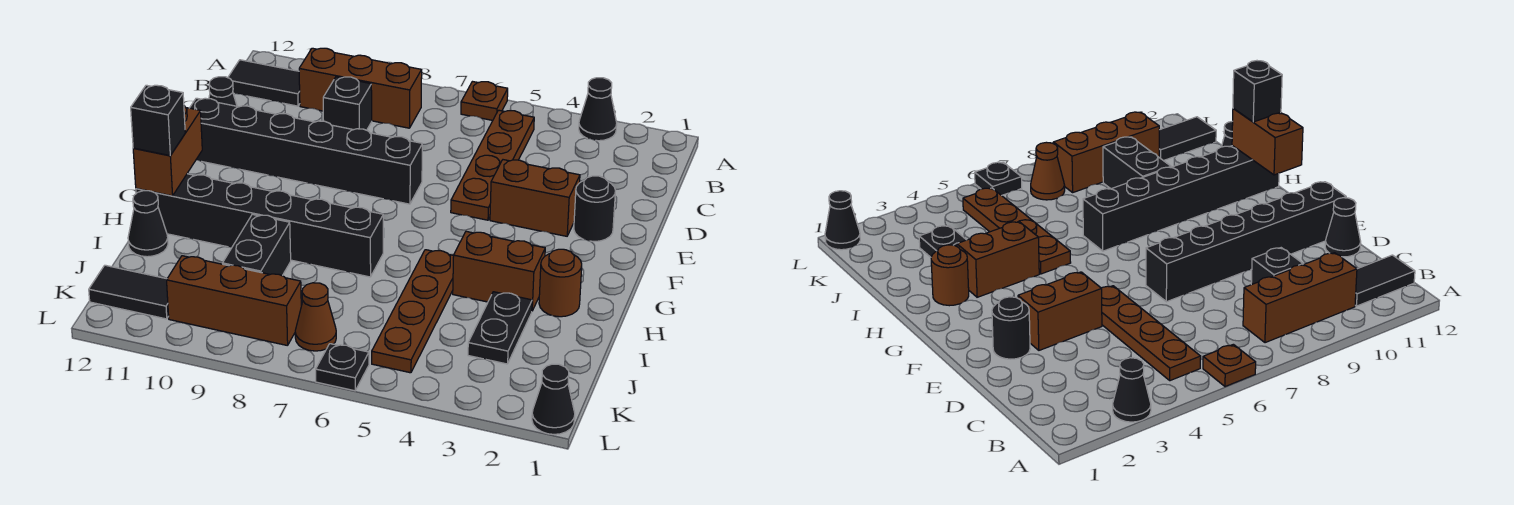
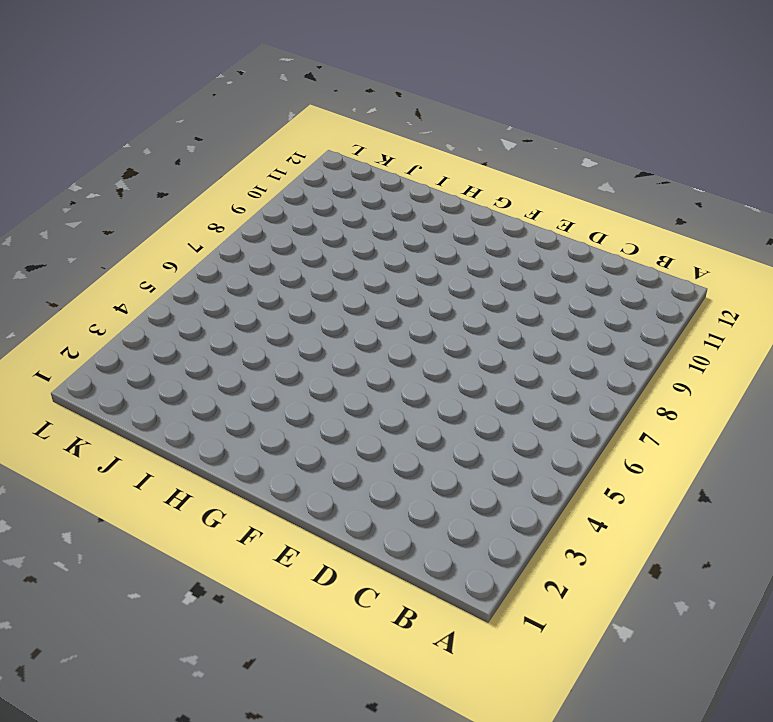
none -> black 1x1 cone [579,78,617,141]
none -> brown 1x1 plate [461,82,508,120]
none -> brown 1x4 plate [451,110,534,220]

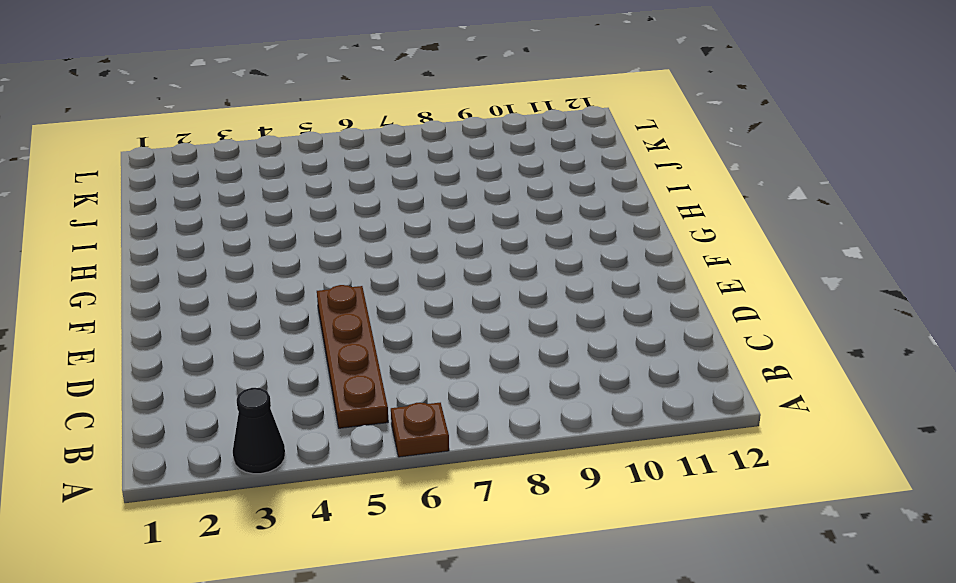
none -> brown 1x3 brick [299,48,422,128]
none -> black 1x2 tile [228,60,300,106]
none -> black 1x1 brick [323,77,372,130]

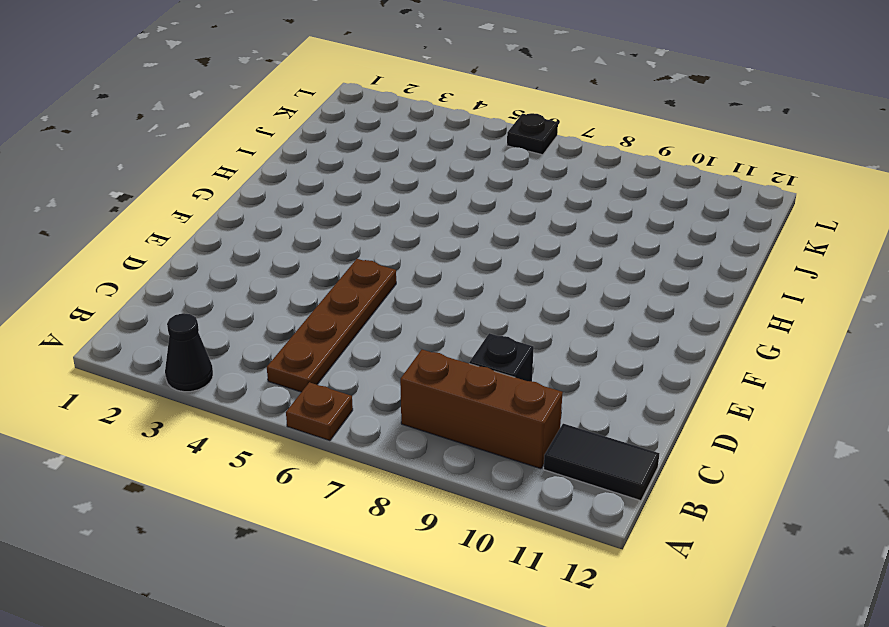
none -> black 1x1 cone [209,77,237,106]
none -> black 1x1 round brick [574,176,616,242]
none -> brown 1x2 brick [490,160,580,236]

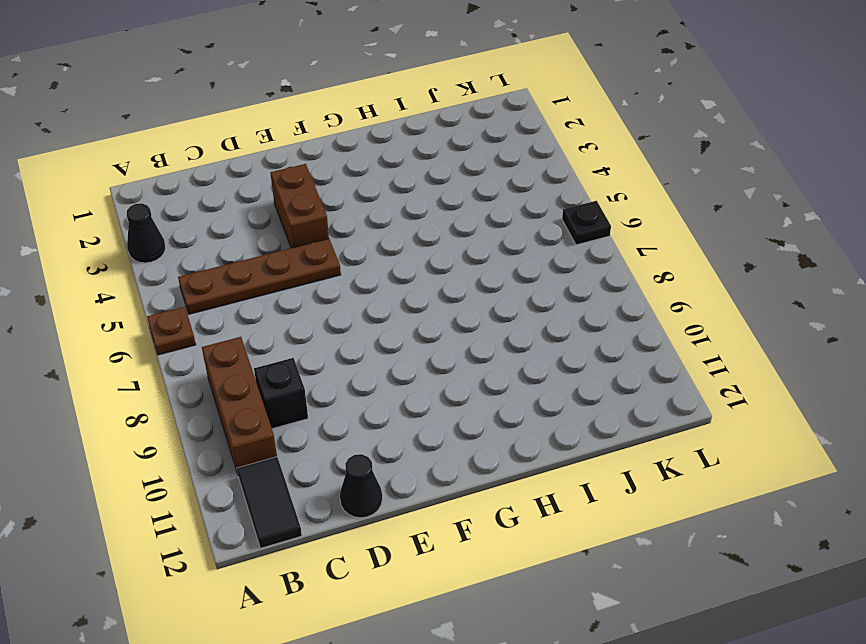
none -> black 1x1 round brick [574,176,616,242]
none -> black 1x6 brick [190,98,422,204]
none -> brown 1x1 round brick [539,249,582,317]

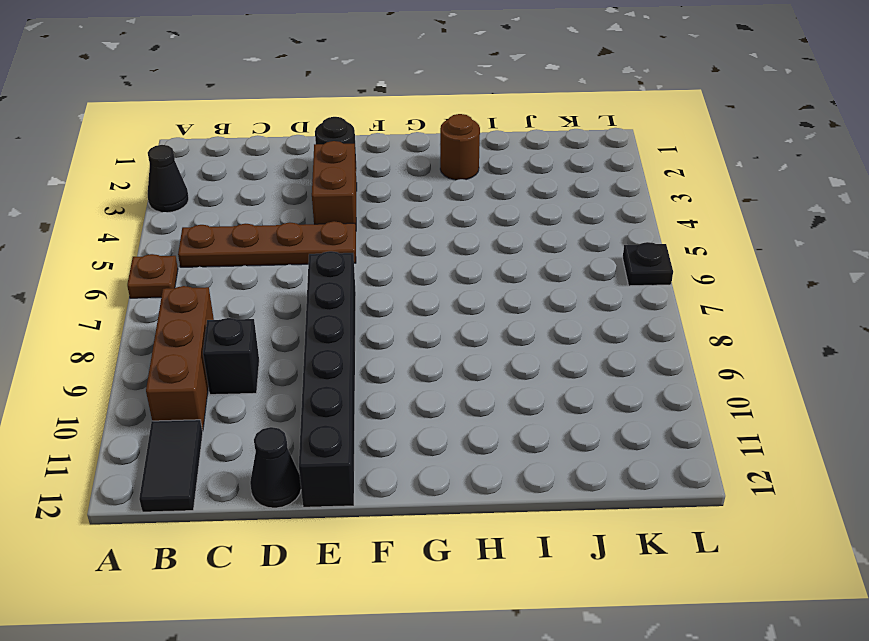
none -> brown 1x2 brick [453,231,545,311]
none -> brown 1x4 plate [372,250,454,373]
none -> black 1x6 brick [136,174,383,277]

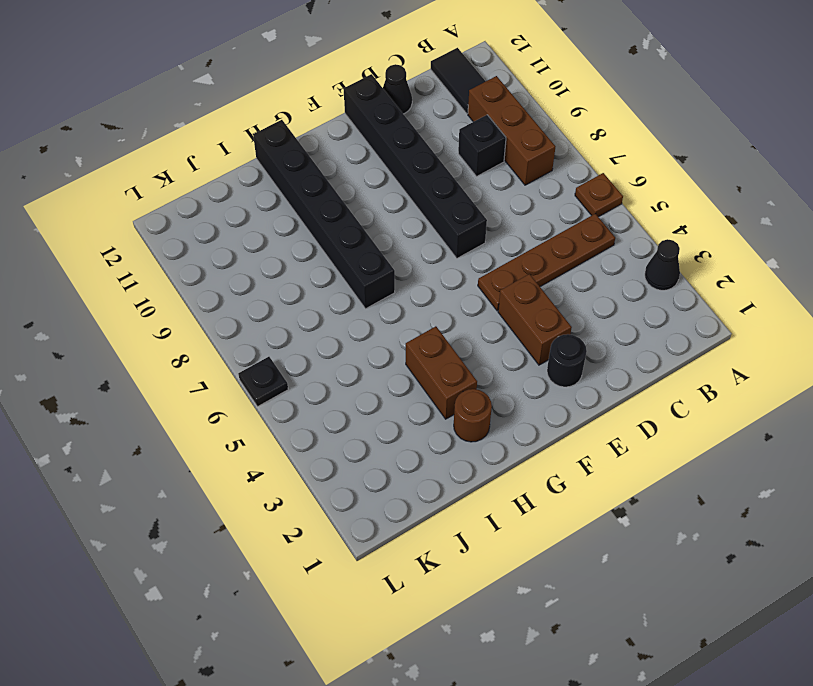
none -> brown 1x4 plate [372,250,454,373]
none -> black 1x2 plate [468,292,532,364]
none -> black 1x2 brick [223,214,291,276]

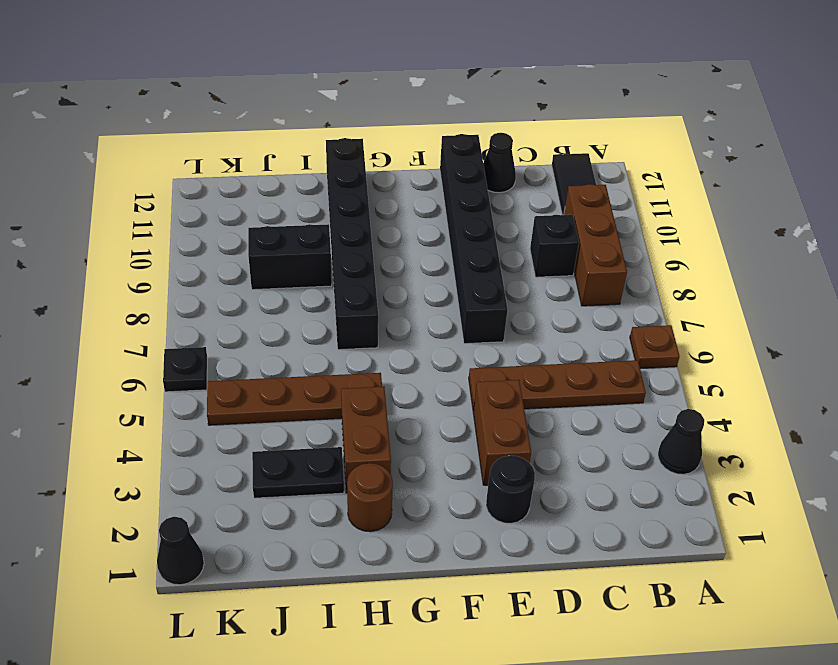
none -> black 1x1 cone [128,191,168,257]
none -> brown 1x1 cone [295,283,336,351]
none -> brown 1x3 brick [167,256,301,346]

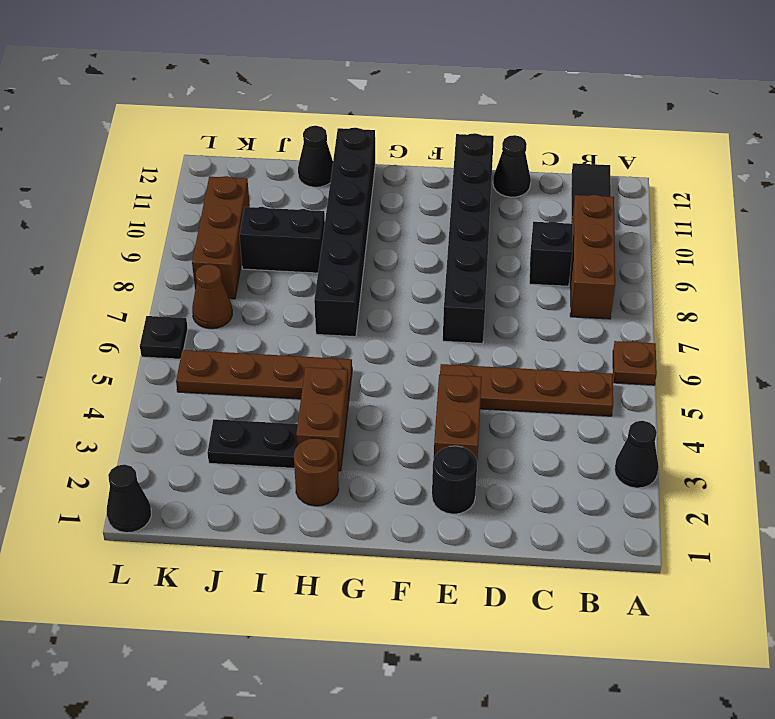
none -> black 1x2 tile [89,265,169,319]
none -> brown 1x2 brick [133,106,202,196]
none -> black 1x1 brick [131,85,185,156]

